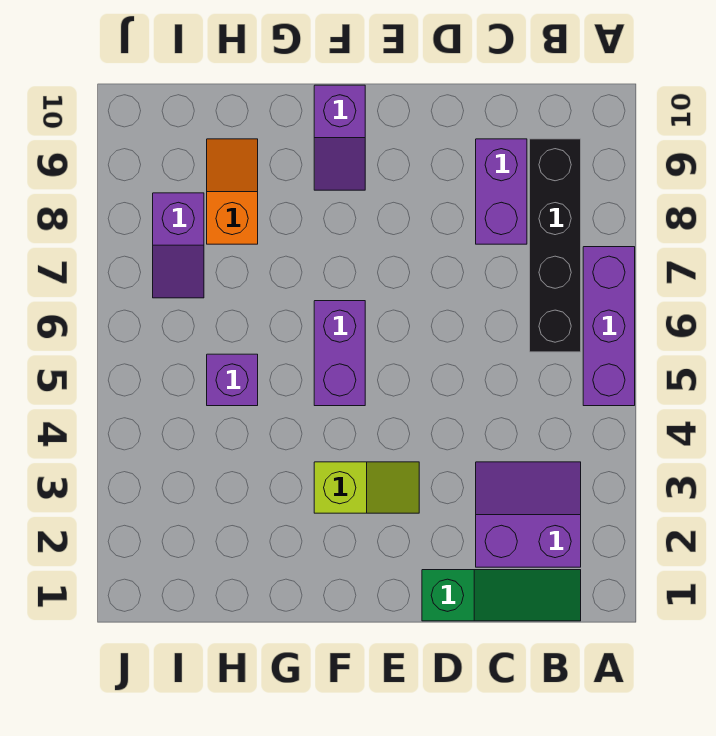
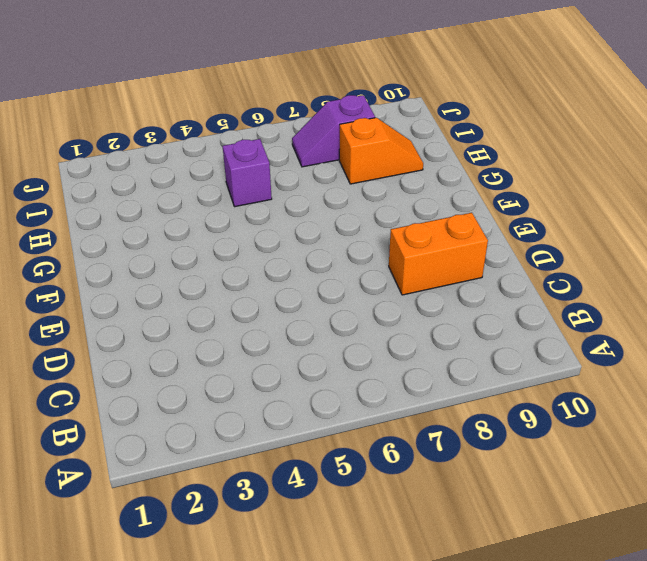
orange 1x2 brick [389,213,488,295] -> none
none -> purple 1x3 brick [583,247,635,406]
none -> green 1x3 slope [422,570,581,621]

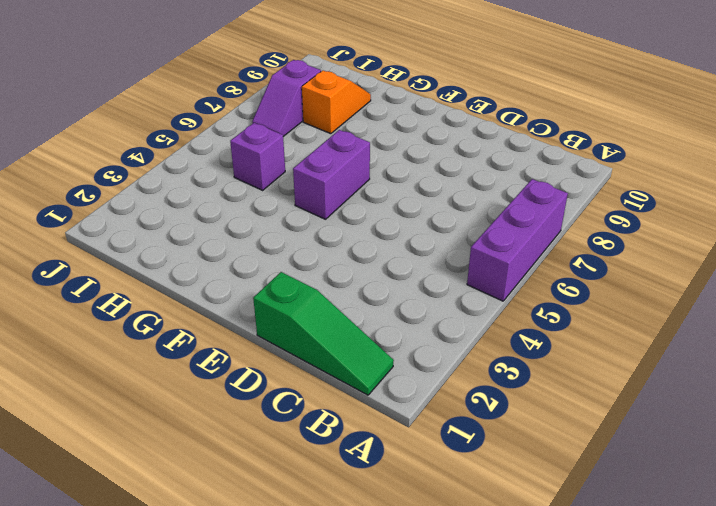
none -> purple 2x2 slope [476,462,581,567]
none -> black 1x4 brick [530,139,581,352]

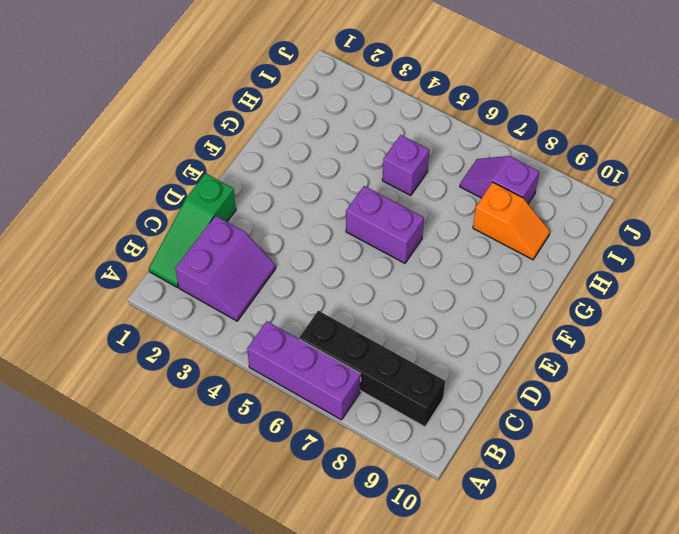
none -> purple 1x2 brick [476,139,527,244]
none -> lime 1x2 slope [314,462,419,513]

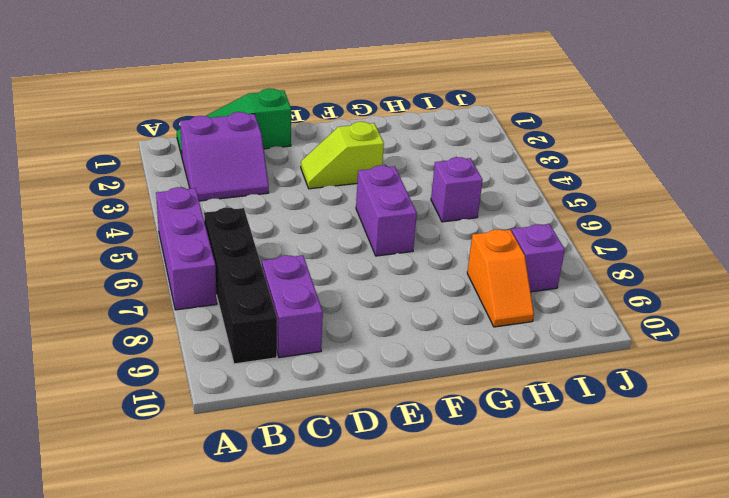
none -> purple 1x2 slope [314,85,365,190]

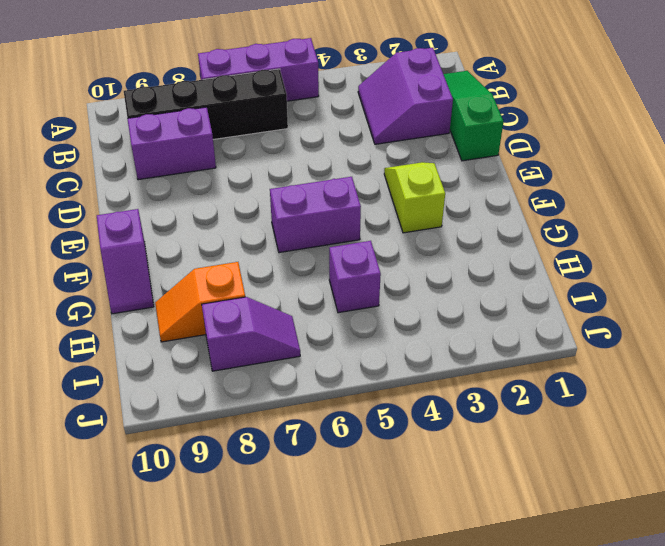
purple 1x2 slope [97,209,154,314] -> purple 1x2 slope turned to [314,85,365,190]

